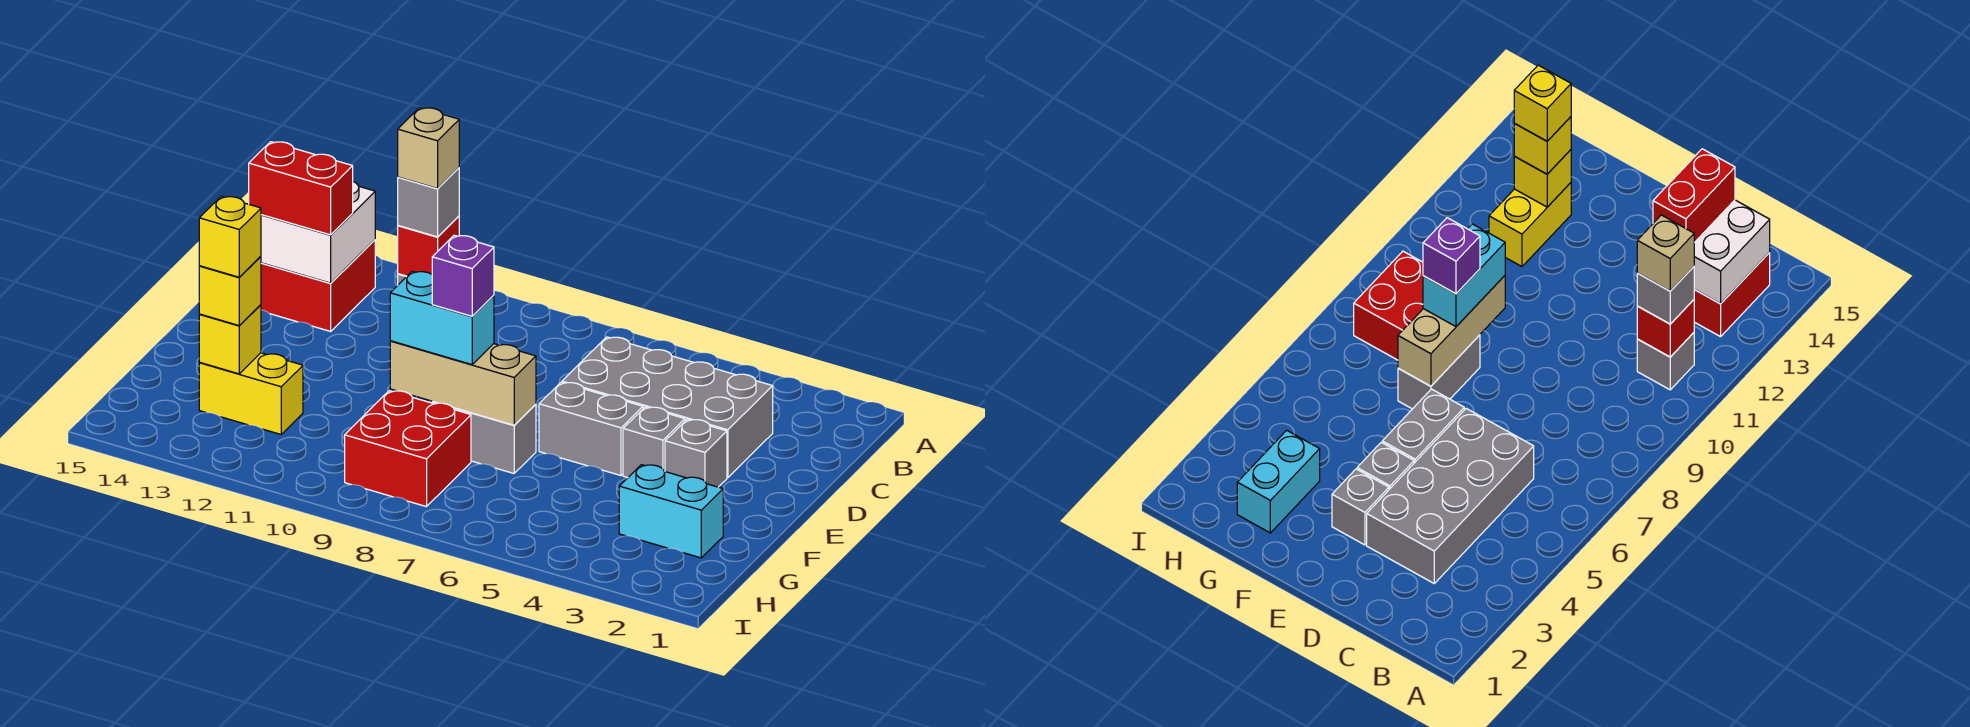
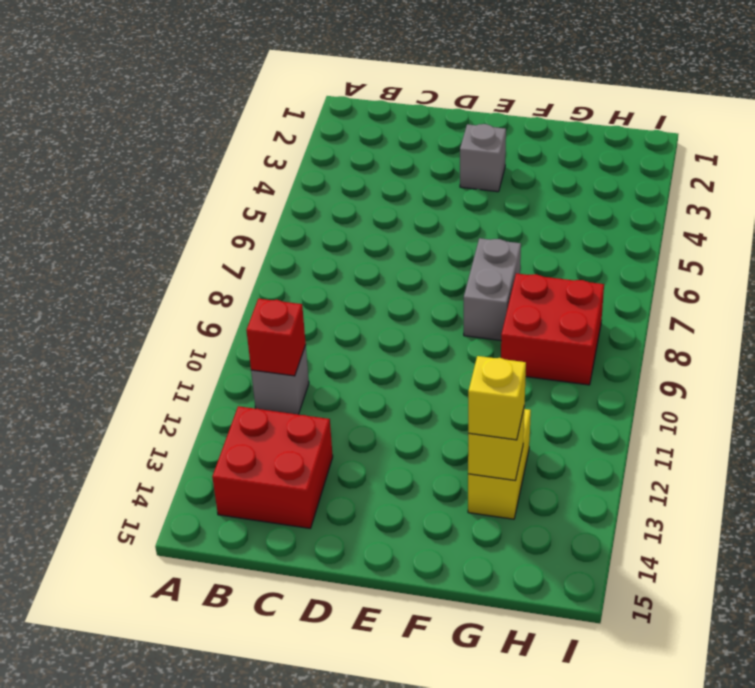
none -> grey 2x4 brick [562,337,773,478]
none -> grey 1x1 brick [623,407,685,478]
none -> grey 1x2 brick [539,382,643,476]

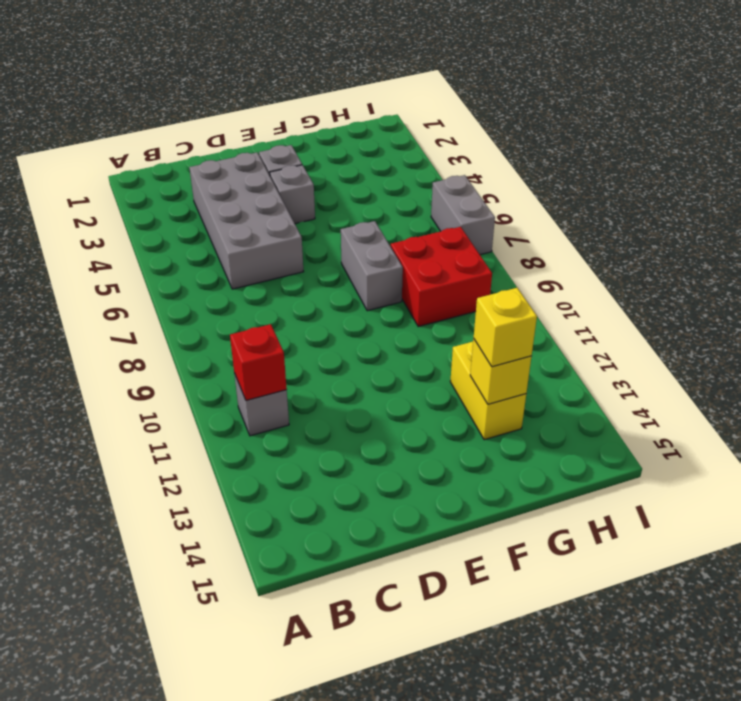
grey 1x2 brick [431,175,495,255] -> grey 1x2 brick moved to [539,382,643,476]
none -> red 2x2 brick [261,240,375,331]
none -> cyan 1x2 brick [619,465,723,558]
none -> white 2x2 brick [261,182,375,283]

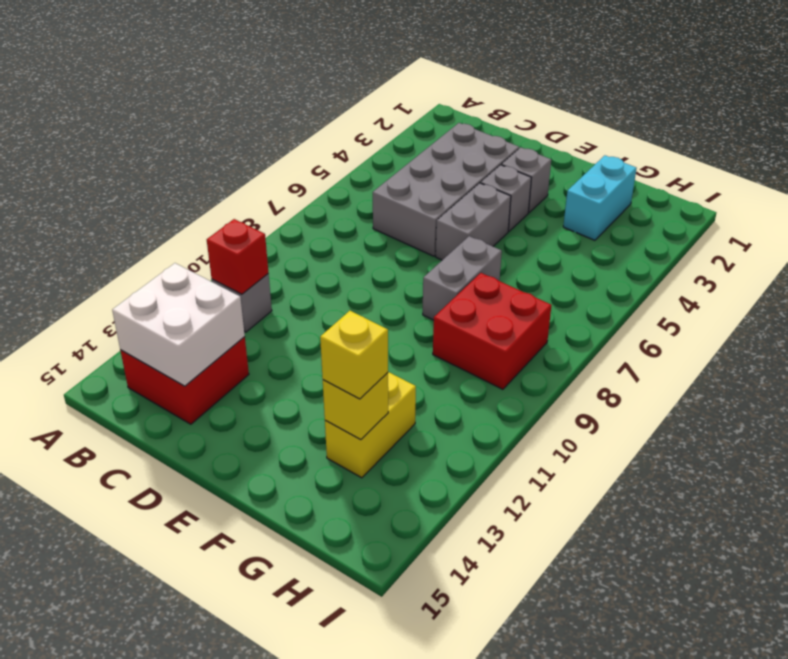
none -> tan 1x3 brick [390,341,536,425]
none -> grey 1x1 brick [398,168,459,237]
none -> red 1x2 brick [249,142,353,235]

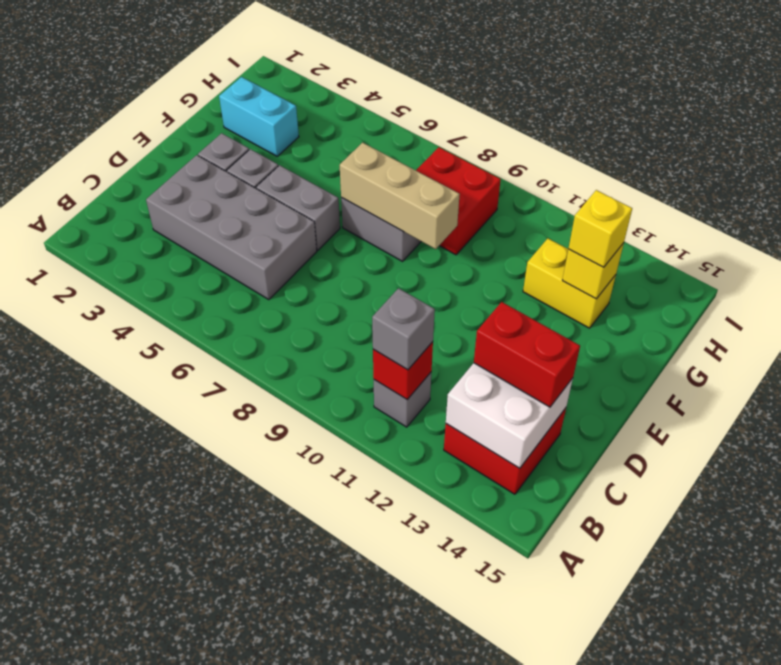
none -> cyan 1x2 brick [390,271,494,365]
none -> tan 1x1 brick [398,108,459,189]
none -> purple 1x1 brick [432,235,494,316]

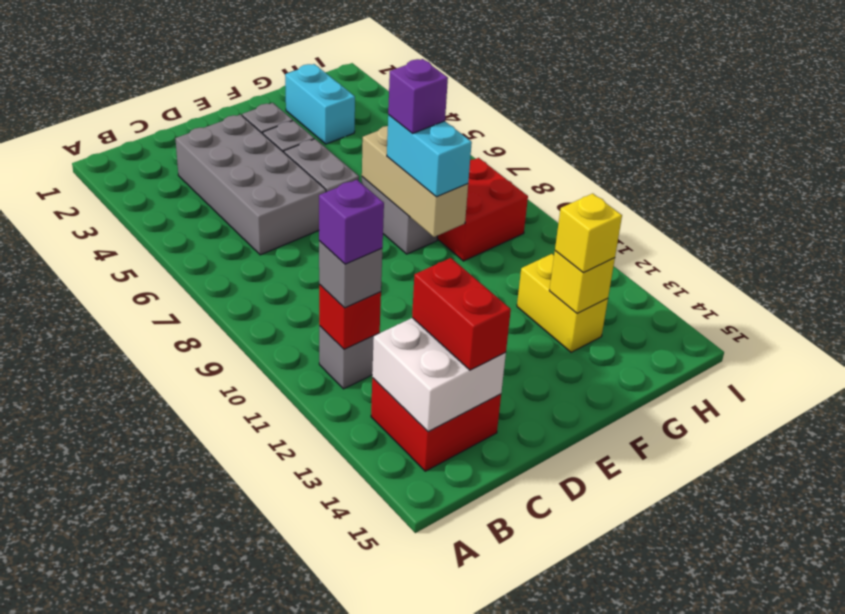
purple 1x1 brick [319,180,384,264] -> tan 1x1 brick [398,108,459,189]
none -> yellow 1x1 brick [199,196,261,277]

